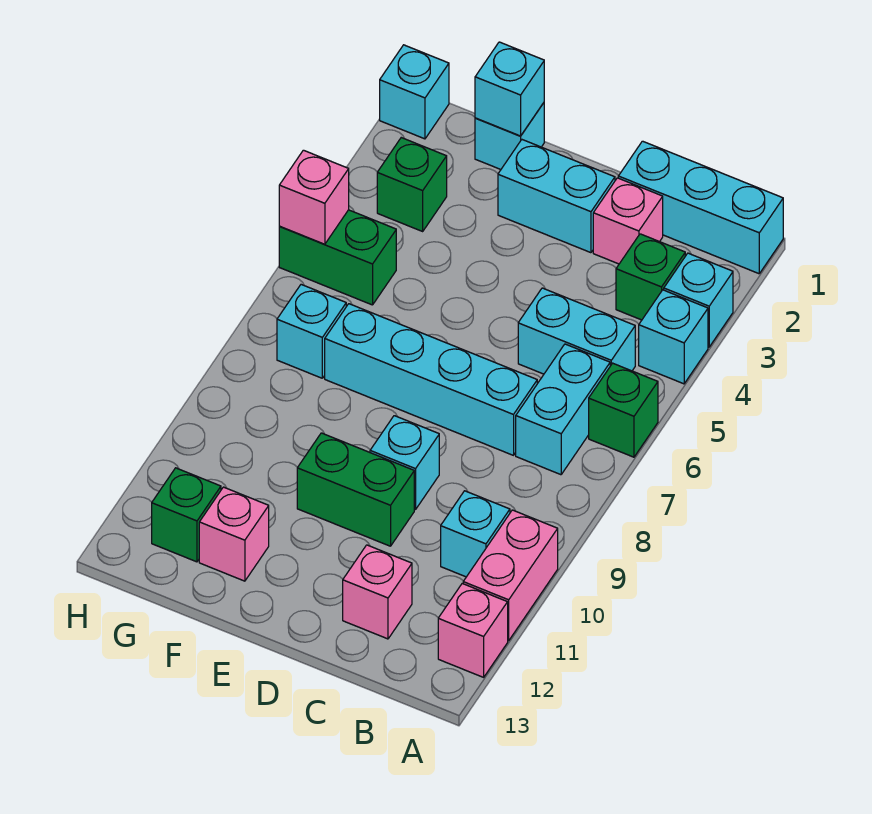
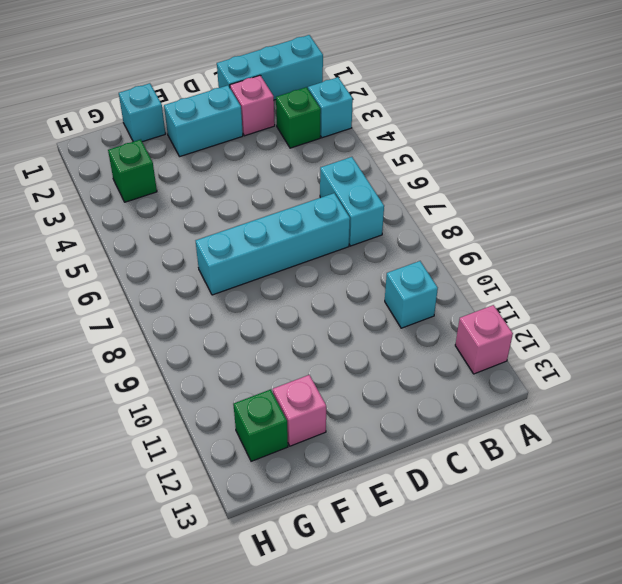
none -> cyan 1x1 brick [639,290,708,384]
none -> green 1x1 brick [589,363,658,457]
none -> pink 1x2 brick [463,510,558,641]

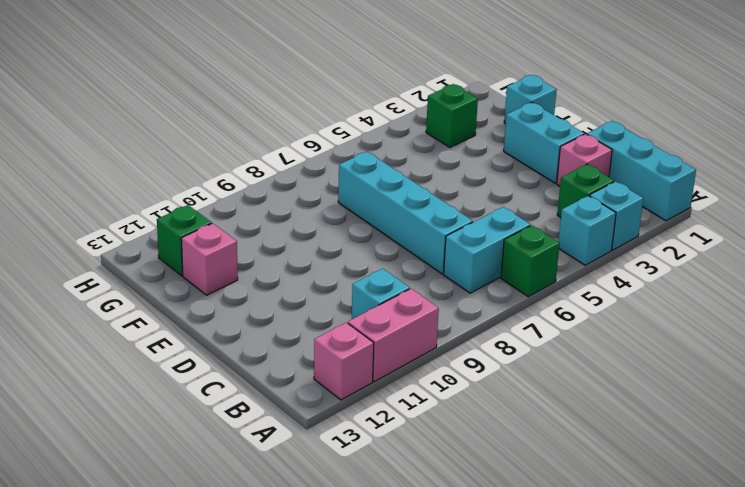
none -> cyan 1x2 brick [518,288,635,374]
none -> pink 1x1 brick [343,545,412,639]
none -> cyan 1x1 brick [370,416,439,510]

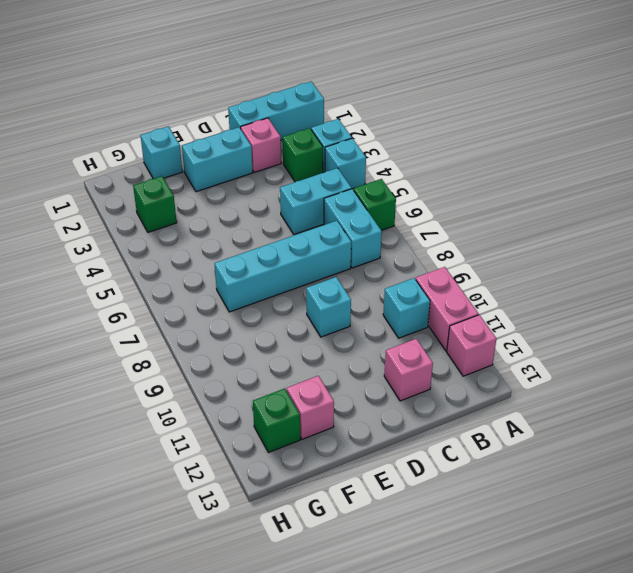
none -> green 1x2 brick [297,433,414,546]
none -> green 1x2 brick [279,210,396,305]
none -> cyan 1x1 brick [277,285,346,378]

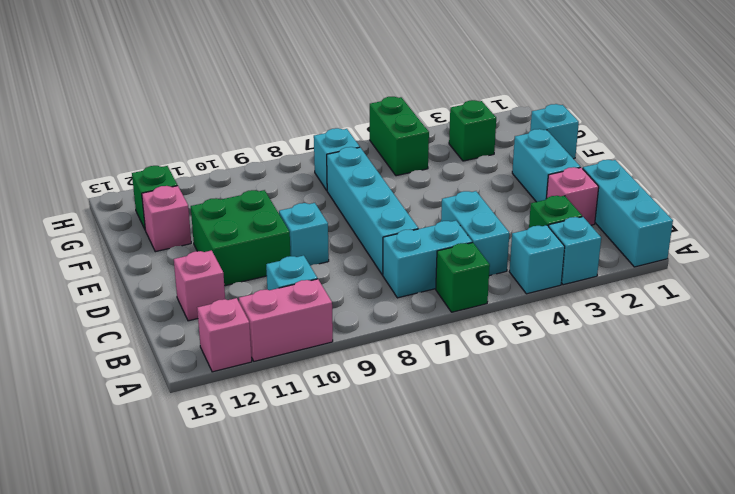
green 2x2 brick [191,190,291,286] -> green 1x2 brick [297,433,414,546]
none -> cyan 1x1 brick [380,45,449,139]
none -> cyan 1x1 brick [475,42,544,136]
none -> pink 1x1 brick [279,150,349,244]

